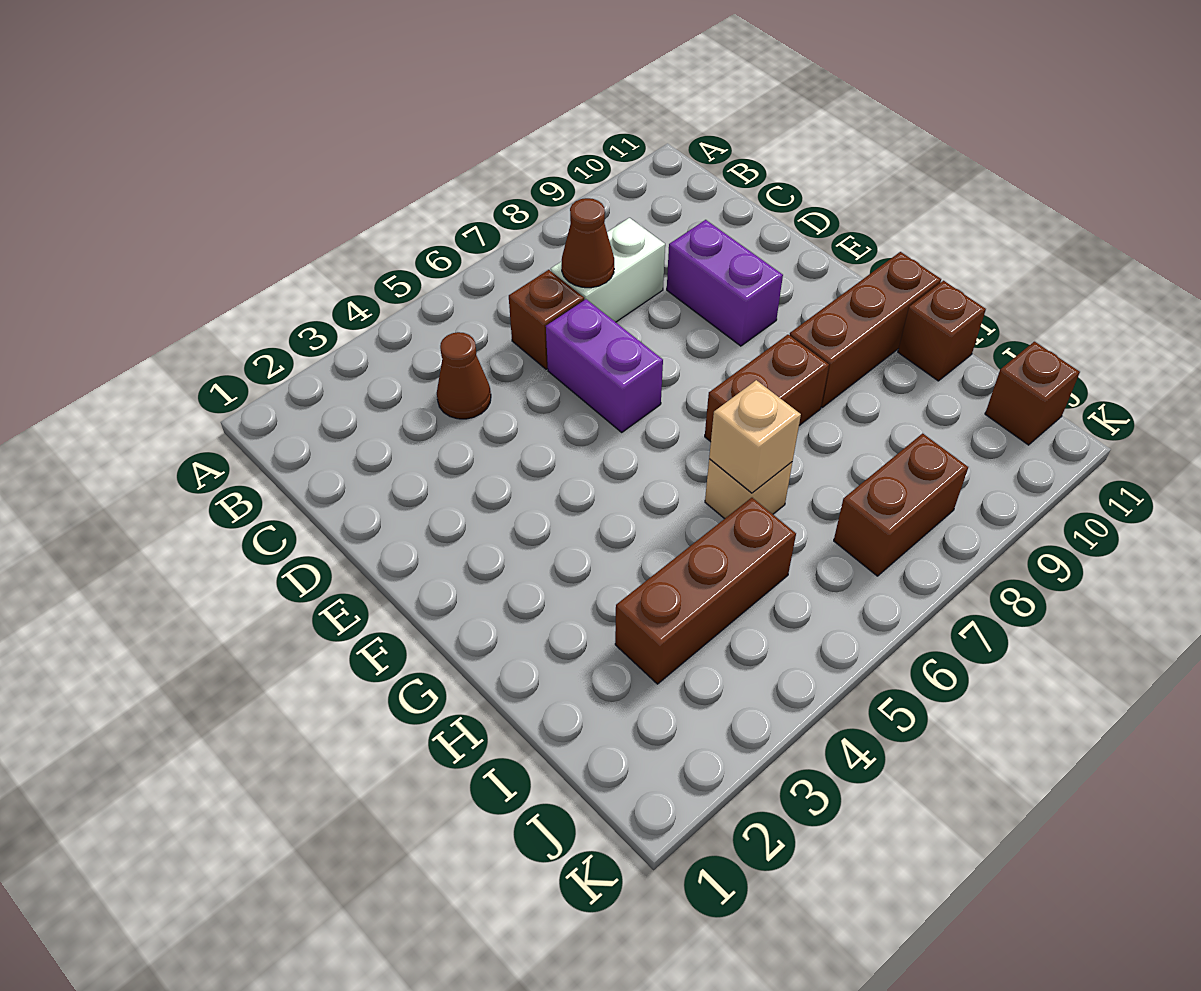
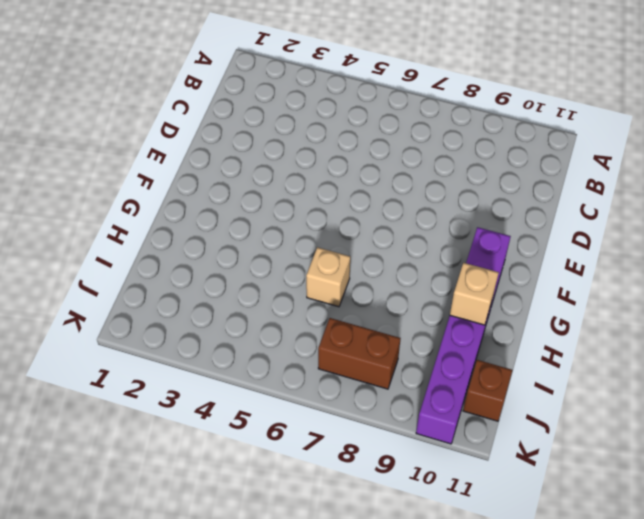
purple 1x6 brick [416,227,511,444] -> brown 1x3 brick [790,252,941,407]
tan 1x1 brick [450,263,499,325] -> tan 1x1 brick moved to [709,380,801,493]
none -> brown 1x1 cone [437,332,491,419]
none -> brown 1x1 brick [509,270,584,369]
none -> white 1x2 brick [551,218,665,322]

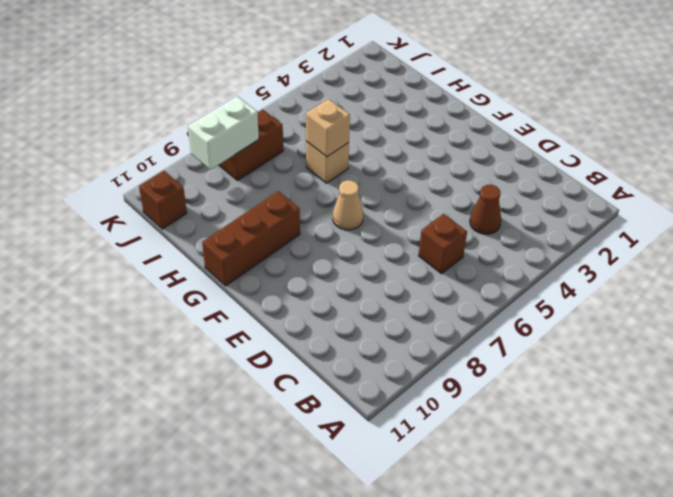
tan 1x1 cone [333,180,363,230] -> none
white 1x2 brick [188,96,259,170] -> white 1x2 brick moved to [551,218,665,322]
none -> purple 1x2 brick [546,299,663,432]
none -> purple 1x2 brick [667,220,783,346]
none -> brown 1x2 brick [705,335,829,442]

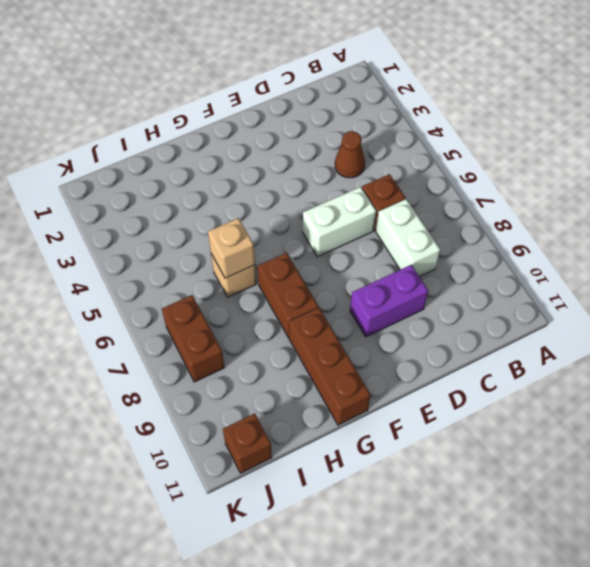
white 1x2 brick [303,187,376,257] -> purple 1x2 brick [546,299,663,432]
none -> brown 1x1 brick [898,281,986,381]
none -> brown 1x3 brick [615,498,796,684]
none -> brown 1x1 cone [562,198,614,288]

